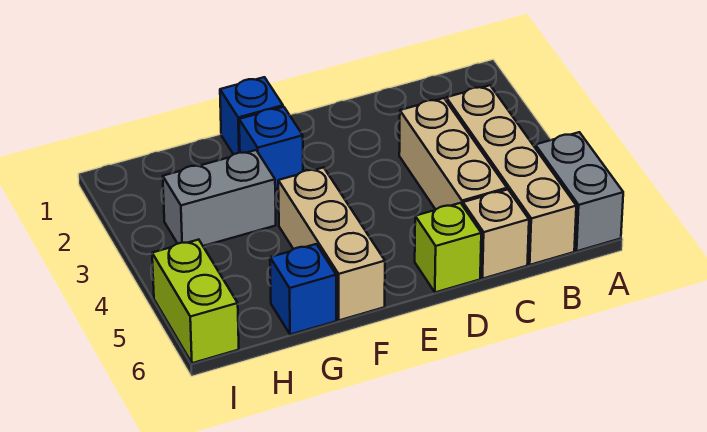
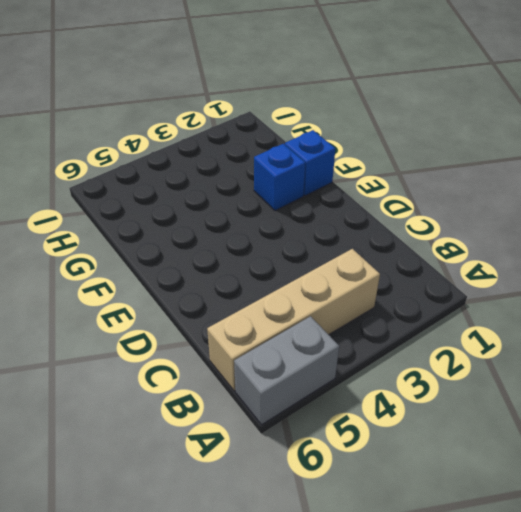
none -> tan 1x3 brick [399,98,507,209]
none -> tan 1x1 brick [463,189,529,279]

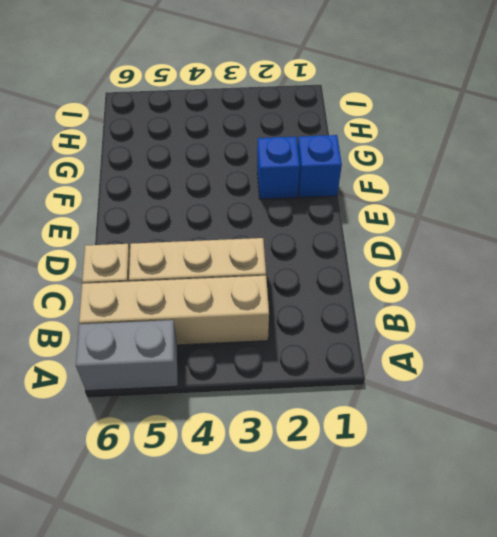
none -> lime 1x1 brick [415,203,481,292]
none -> tan 1x3 brick [278,167,385,320]

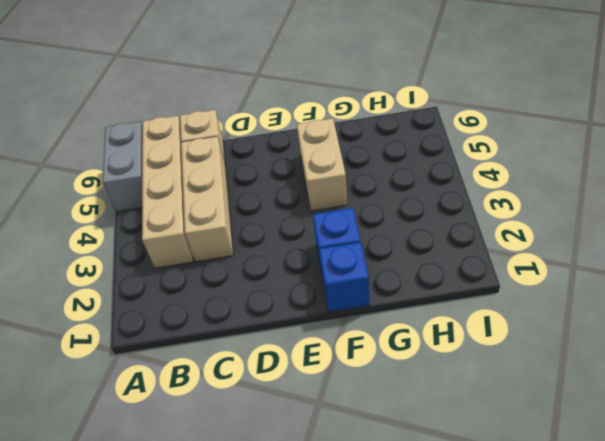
tan 1x2 brick [297,118,348,211] -> tan 1x3 brick [278,167,385,320]
none -> lime 1x1 brick [415,203,481,292]
none -> grey 1x2 brick [163,150,276,246]

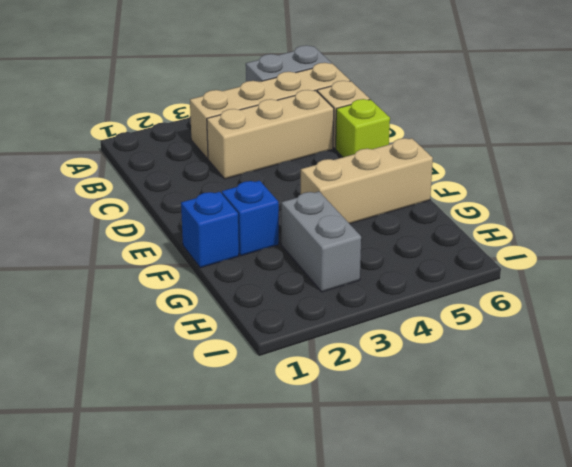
none -> blue 1x1 brick [270,244,336,335]
none -> lime 1x2 brick [152,240,239,363]

